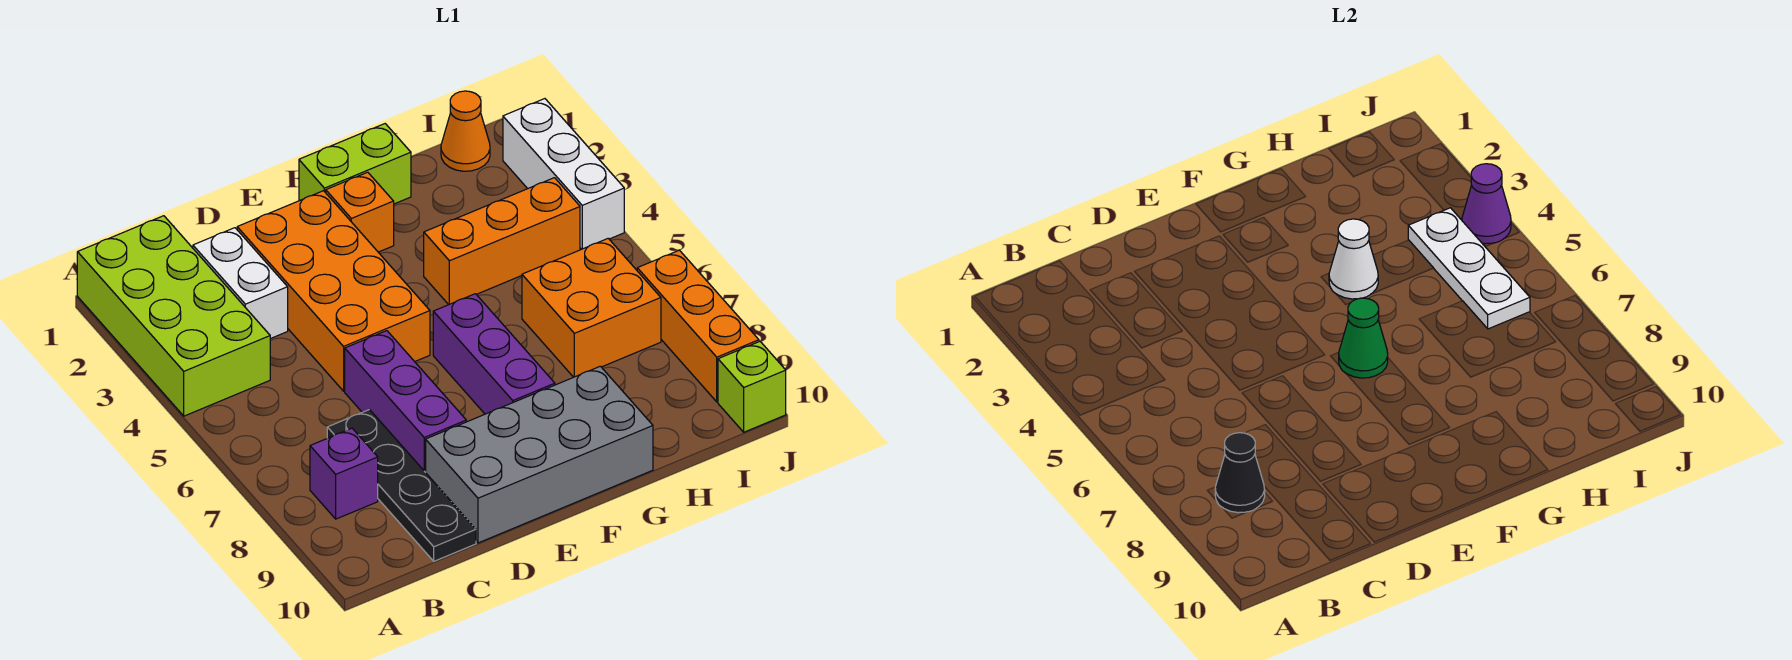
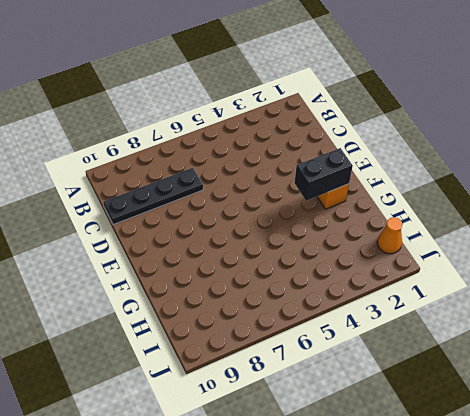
black 1x2 brick [295,148,353,201] -> none
none -> lime 2x4 brick [77,216,270,416]
none -> purple 1x1 brick [310,428,378,519]
none -> white 1x2 brick [193,228,288,339]

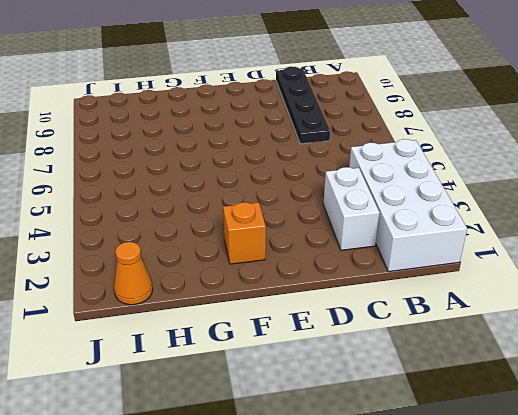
white 2x4 brick [349,139,467,272] -> lime 2x4 brick [77,216,270,416]
none -> purple 1x1 brick [310,428,378,519]
none -> orange 2x4 brick [237,191,430,391]
none -> purple 1x3 brick [345,331,466,472]

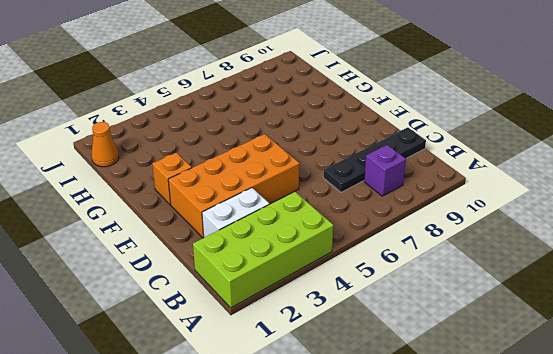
none -> purple 1x3 brick [345,331,466,472]
none -> grey 2x4 brick [426,366,653,543]
none -> lime 1x2 brick [299,124,411,204]

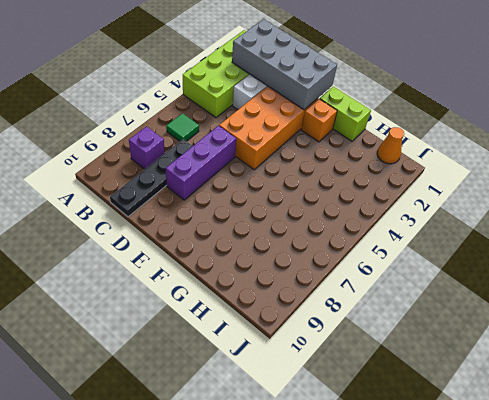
grey 2x4 brick [232,19,337,110] -> grey 2x4 brick moved to [426,366,653,543]
green 1x1 tile [166,113,199,141] -> none
none -> purple 1x3 brick [433,294,555,414]
none -> orange 1x3 brick [424,178,580,305]
none -> orange 2x2 brick [522,238,661,377]

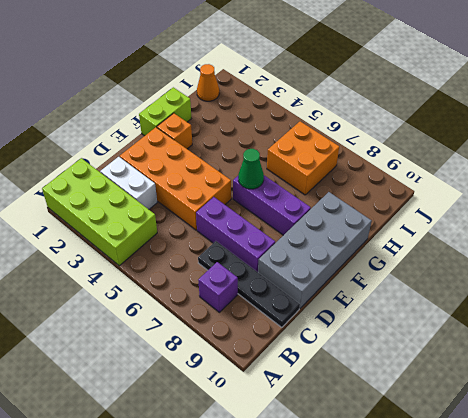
none -> orange 1x3 brick [424,178,580,305]
none -> white 1x3 brick [503,99,624,249]
none -> orange 1x3 brick [637,250,759,402]

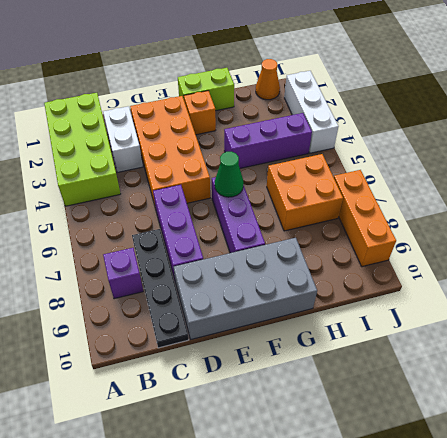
purple 1x3 brick [224,113,312,168] -> orange 1x3 brick [424,178,580,305]
none -> lime 1x1 brick [718,342,786,432]
none -> black 1x1 cone [1215,433,1265,513]
none -> white 1x1 cone [1329,219,1378,299]

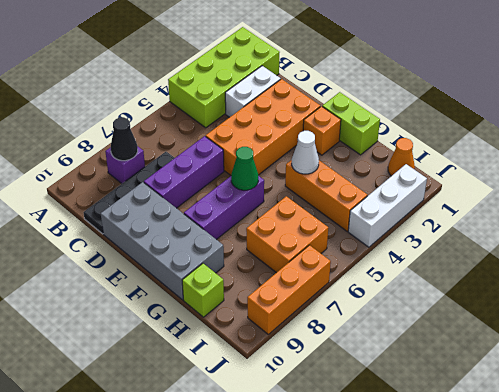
lime 1x1 brick [182,264,224,317] -> lime 1x1 brick moved to [718,342,786,432]
none -> white 1x3 plate [1408,208,1530,329]
none -> purple 1x1 cone [1462,164,1511,244]

